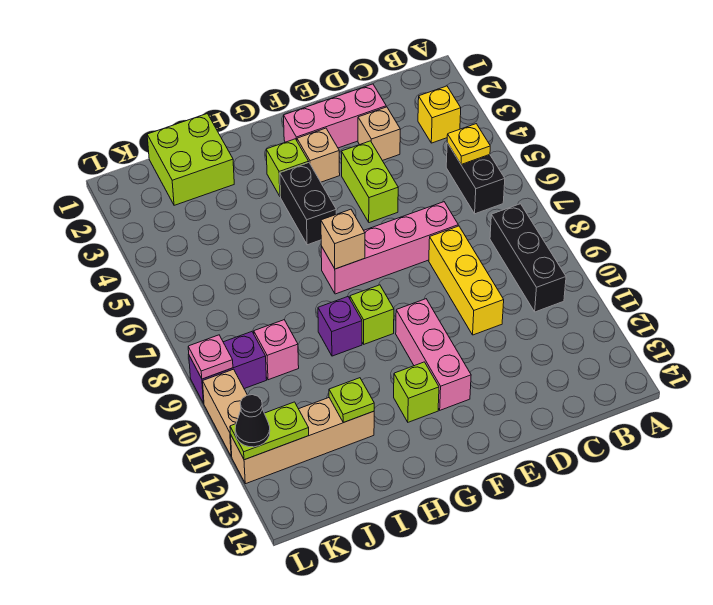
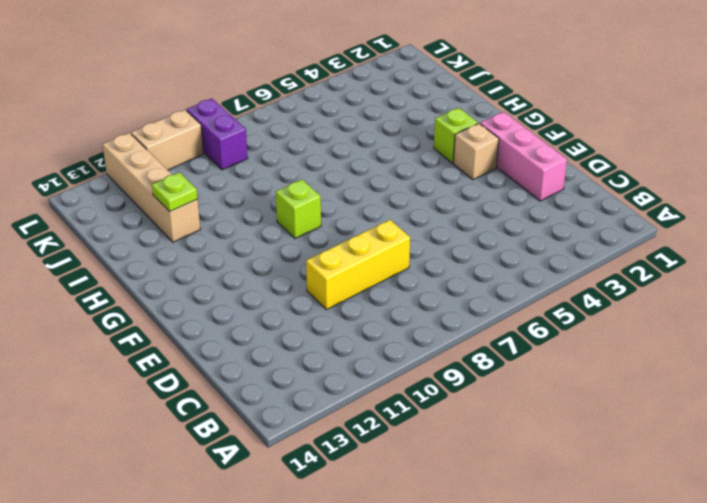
none -> yellow 1x1 brick [418,86,461,143]
none -> black 1x2 brick [446,143,505,214]
none -> black 1x3 brick [490,204,566,312]

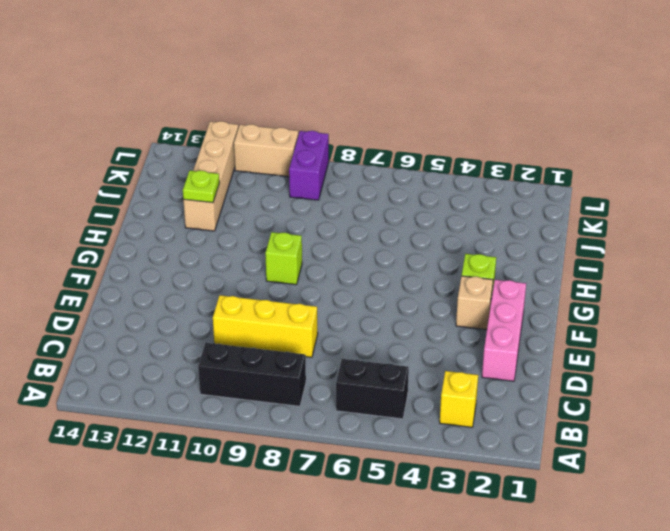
none -> tan 1x1 brick [358,107,400,161]
none -> pink 1x4 brick [321,202,458,294]
none -> lime 1x2 brick [341,141,398,223]

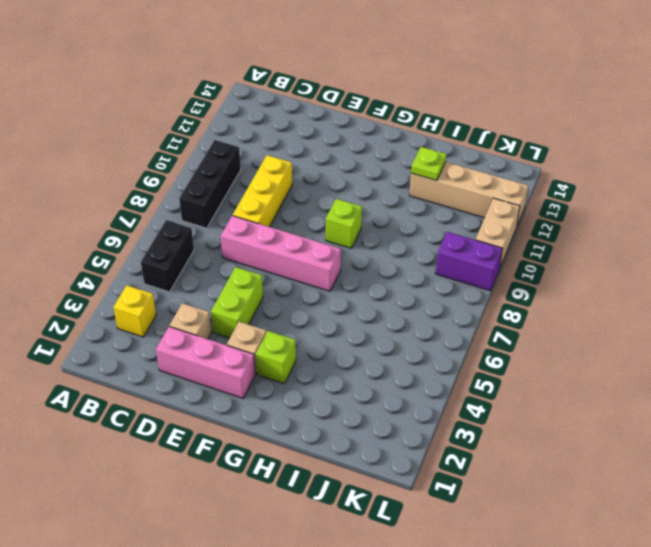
none -> pink 1x3 brick [396,299,471,410]
none -> black 1x2 brick [280,163,336,245]
none -> lime 1x1 brick [394,362,439,422]

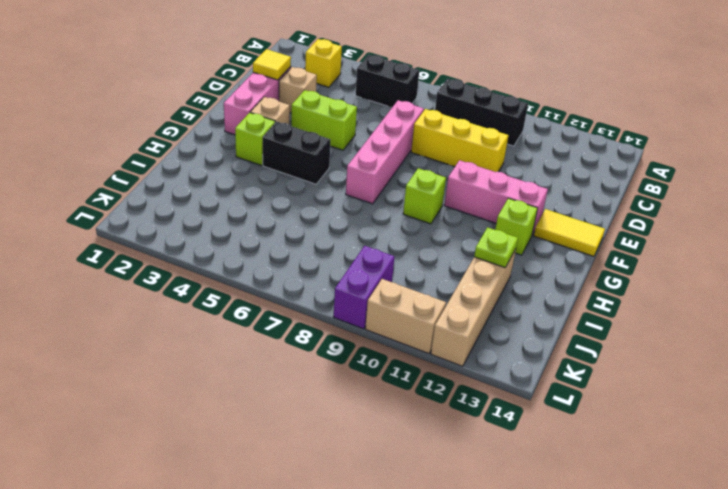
yellow 1x1 tile [253,49,291,80] -> none
yellow 1x2 tile [534,209,605,256] -> none
none -> purple 1x1 brick [318,297,362,356]
none -> lime 2x2 brick [147,114,234,205]
none -> pink 1x1 brick [254,320,299,380]

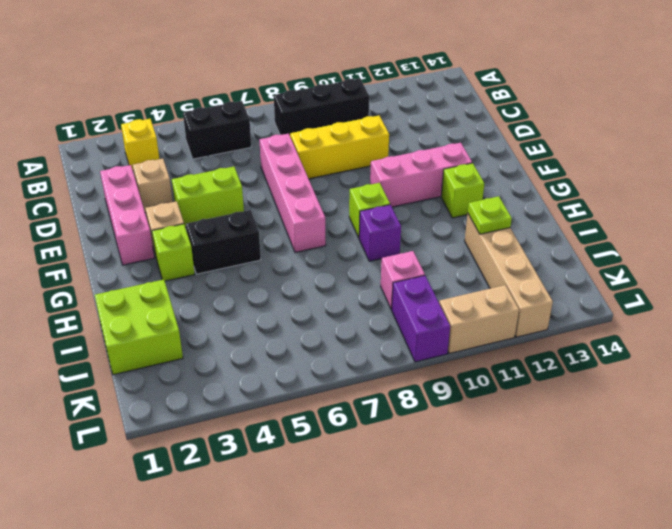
none -> yellow 1x1 plate [447,124,490,164]
none -> tan 1x1 brick [321,209,365,269]
none -> lime 1x2 plate [230,402,309,460]

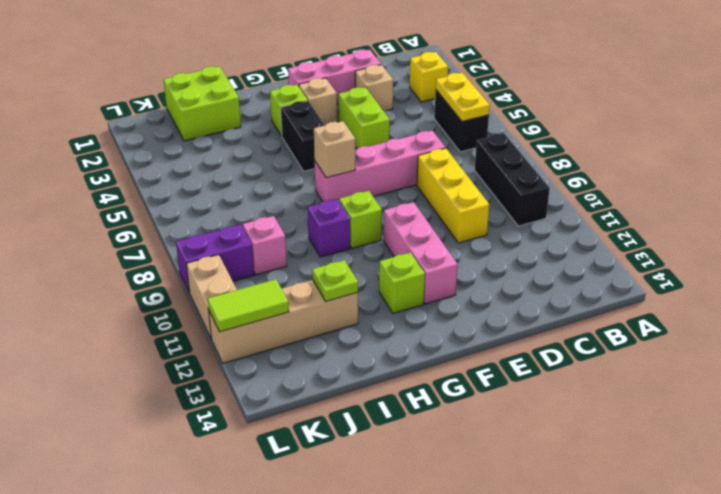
yellow 1x2 plate [436,73,490,122] -> yellow 1x1 plate [447,124,490,164]
lime 1x2 tile [207,279,289,332] -> lime 1x2 plate [230,402,309,460]
none -> pink 1x1 plate [188,335,233,379]
none -> black 1x1 cone [235,395,270,447]

